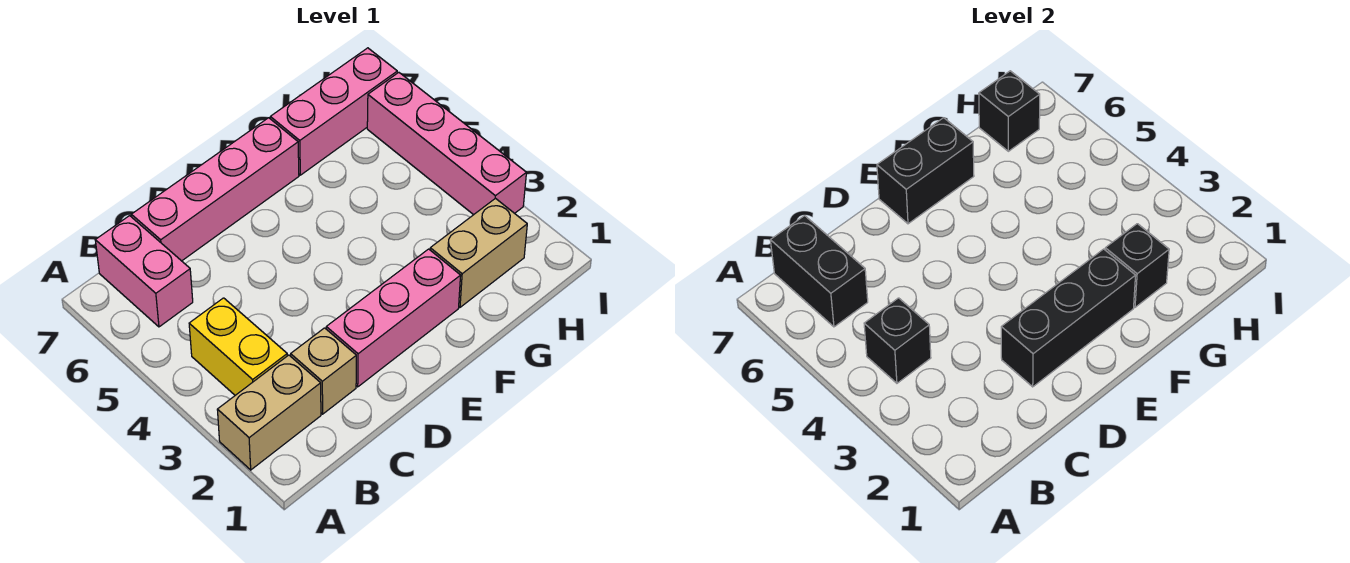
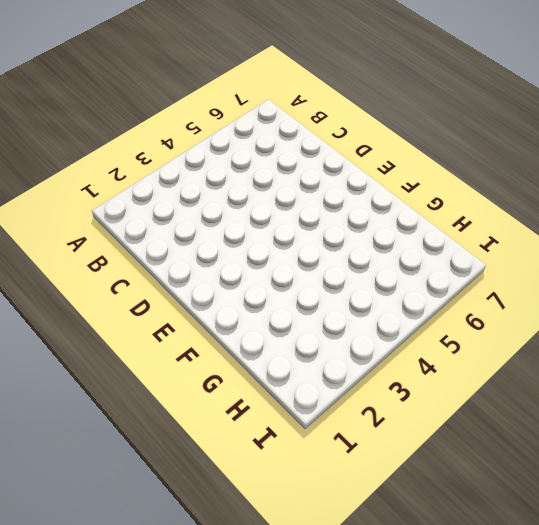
none -> tan 1x2 brick [217,355,321,470]
none -> yellow 1x2 brick [189,298,287,395]
none -> pink 1x2 brick [95,216,193,327]

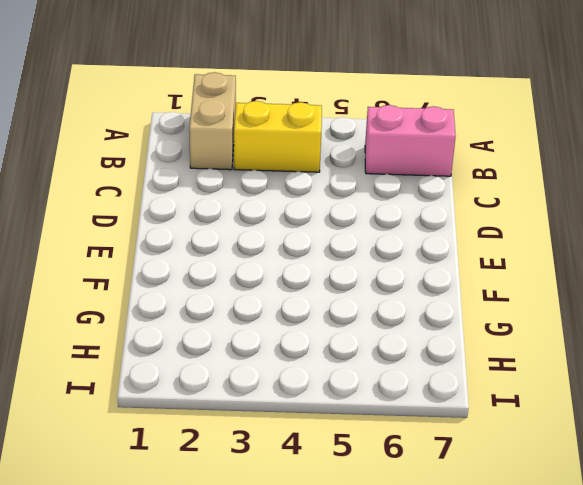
none -> tan 1x1 brick [291,328,356,414]
none -> pink 1x4 brick [131,118,299,261]
none -> pink 1x3 brick [326,249,461,387]

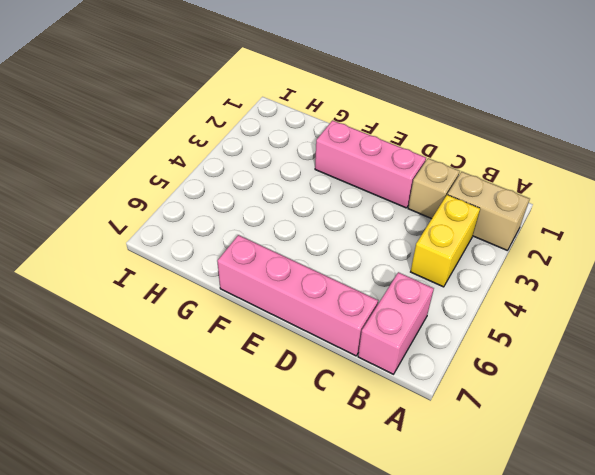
none -> tan 1x2 brick [430,198,527,307]
none -> pink 1x3 brick [270,48,397,175]
none -> pink 1x4 brick [367,72,526,215]

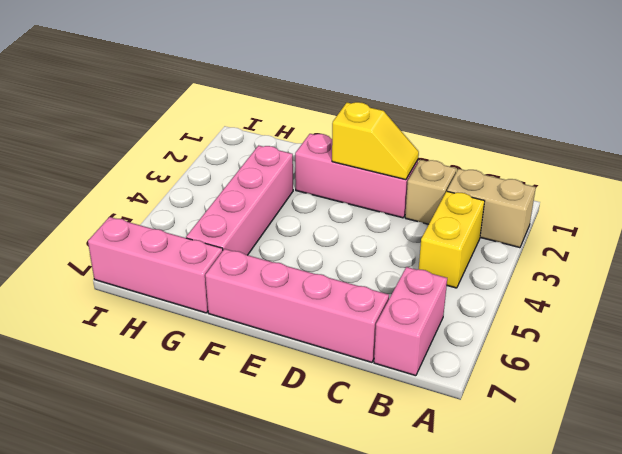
yellow 1x2 slope [332,102,419,180] -> black 1x3 brick [1001,249,1136,387]
pink 1x4 brick [186,145,293,255] -> pink 1x4 brick moved to [367,72,526,215]
none -> tan 1x2 brick [430,198,527,307]
none -> black 1x1 brick [864,298,931,383]
none -> black 1x2 brick [770,216,868,327]

